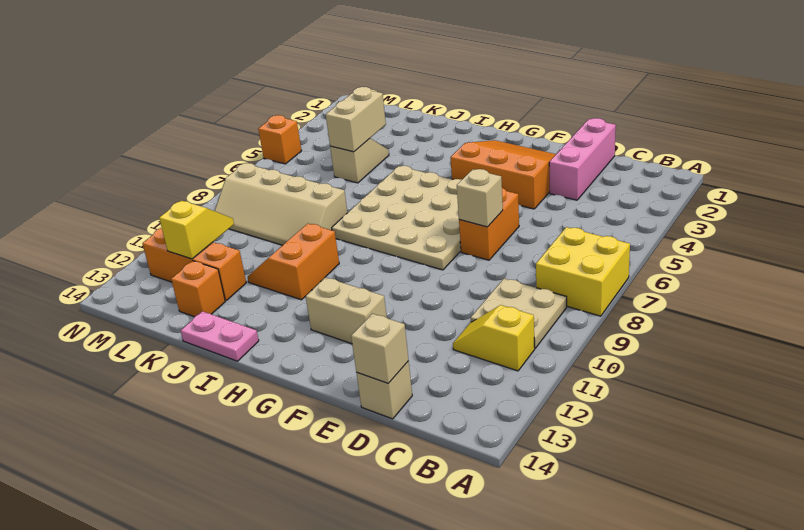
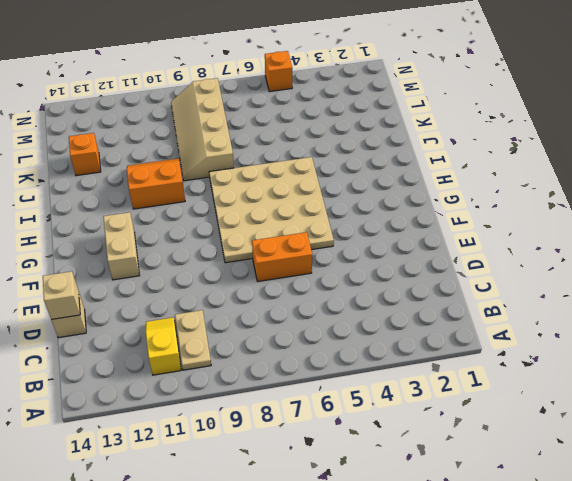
tan 1x2 plate [175,310,211,370] -> tan 2x2 plate [471,279,567,348]
none -> yellow 2x2 brick [536,227,630,316]
none -> pink 1x3 brick [549,118,616,200]
none -> orange 3x3 slope [450,140,556,209]

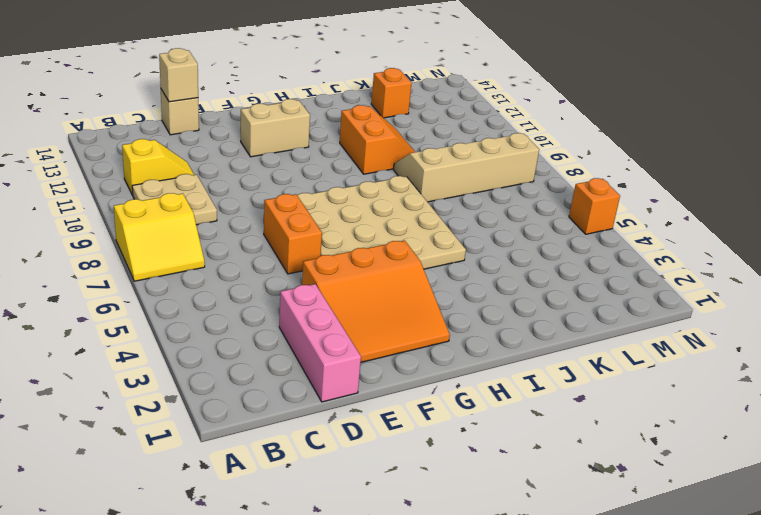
yellow 2x2 slope [114,193,205,281] -> yellow 2x2 brick [536,227,630,316]
none -> pink 1x2 plate [181,311,259,361]
none -> tan 1x2 slope [330,138,389,183]
none -> orange 1x3 brick [142,228,246,301]

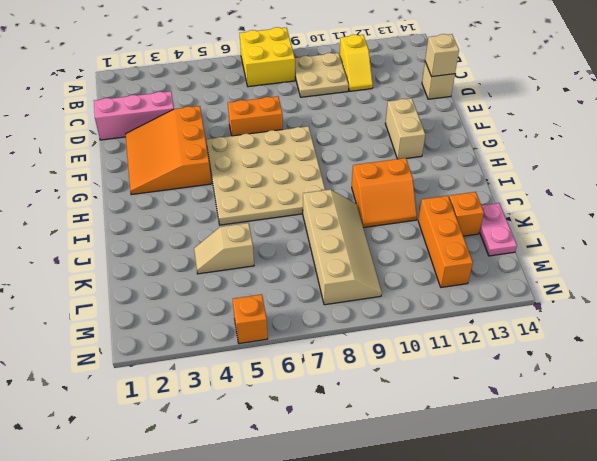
pink 1x2 plate [479,203,517,256] -> pink 1x2 plate moved to [181,311,259,361]
none -> tan 1x1 brick [457,169,503,227]
none -> tan 1x2 brick [326,87,386,152]
none -> yellow 1x2 slope [159,201,234,259]

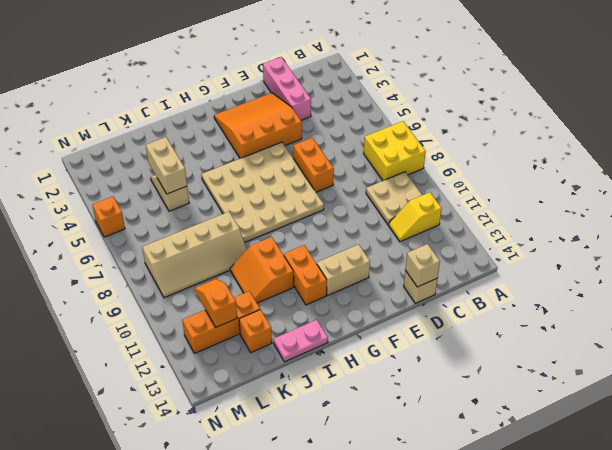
orange 1x2 brick [284,245,327,305] -> none
orange 1x2 slope [195,279,237,327] -> yellow 1x2 slope [159,201,234,259]
none -> tan 1x1 brick [457,169,503,227]

